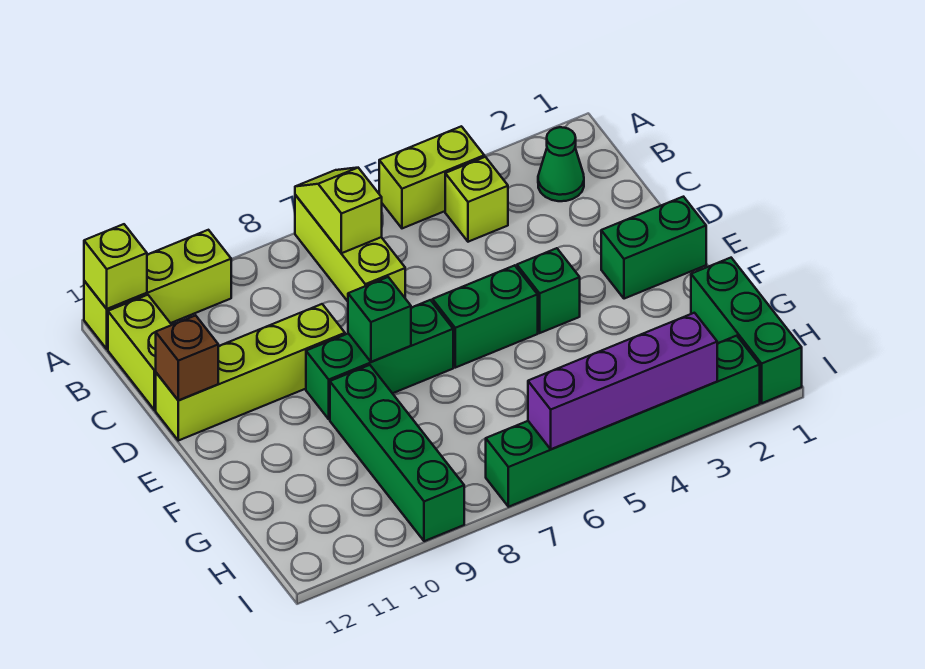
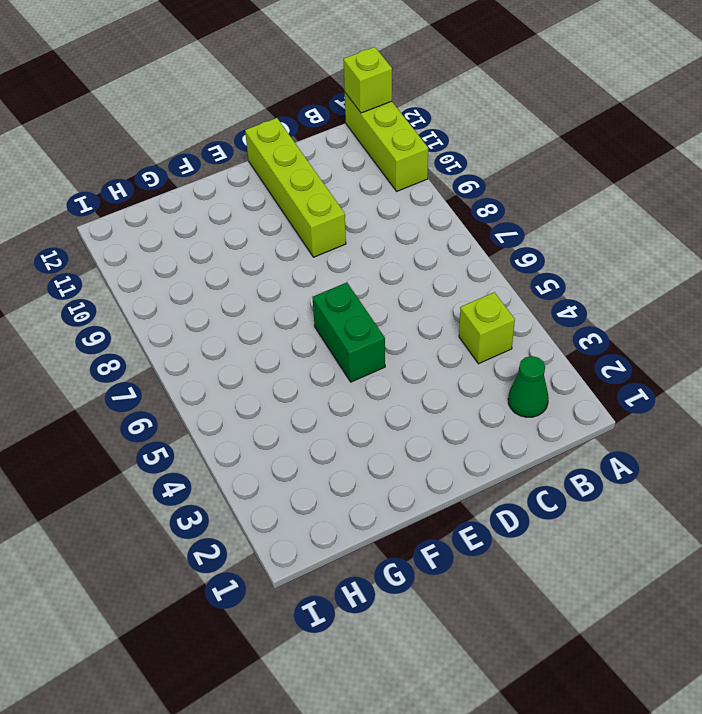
none -> lime 1x2 brick [379,126,484,228]
none -> lime 1x3 brick [295,195,405,301]
none -> lime 1x2 brick [108,295,171,410]

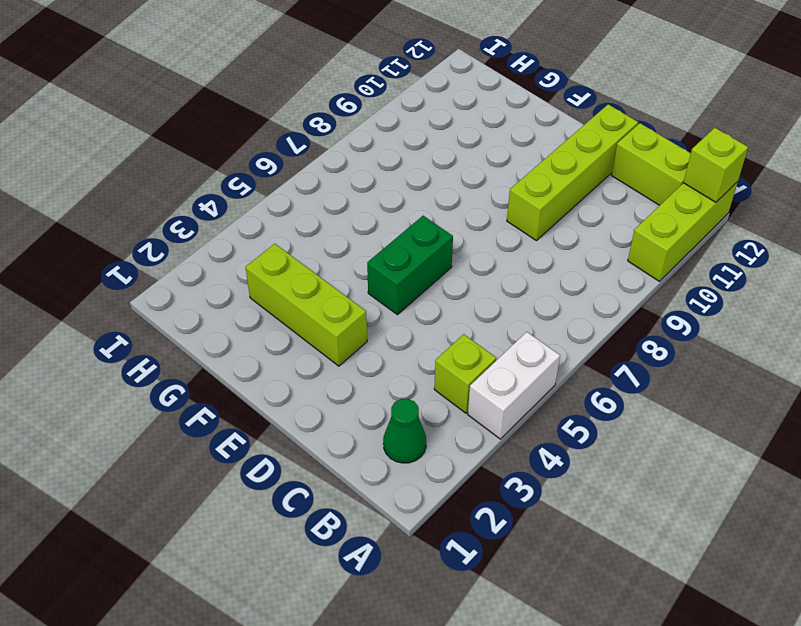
white 1x2 brick [468,332,560,439] -> lime 1x2 brick [379,126,484,228]
lime 1x3 brick [245,244,367,366] -> lime 1x3 brick moved to [295,195,405,301]
none -> green 1x2 brick [601,197,706,299]
none -> green 1x1 brick [517,248,580,333]
none -> green 1x3 brick [306,300,453,419]

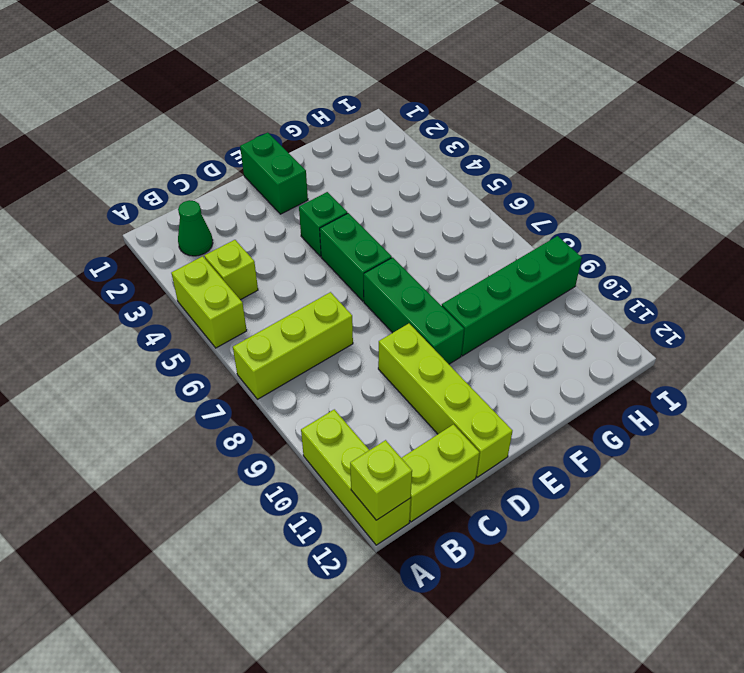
none -> green 1x3 brick [691,258,802,403]
none -> green 1x6 brick [486,336,760,507]
none -> lime 1x2 slope [295,168,382,253]

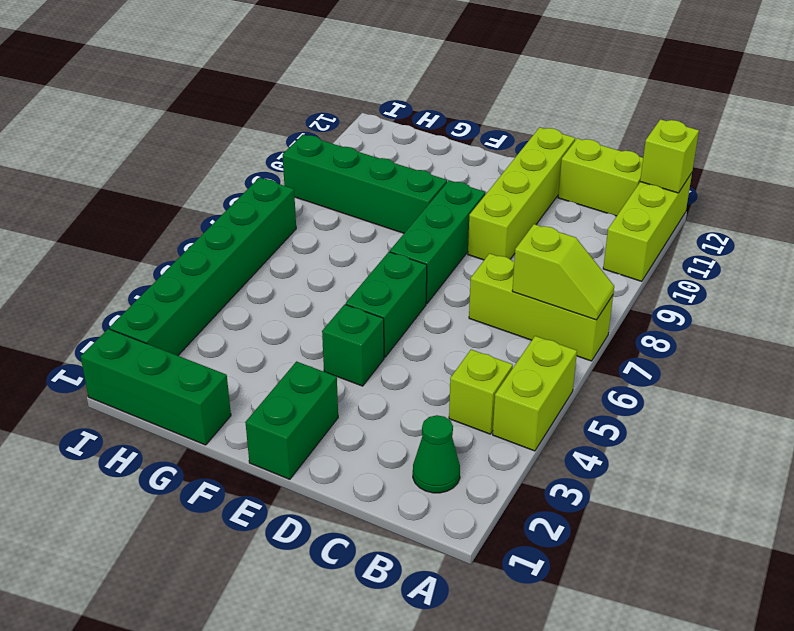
none -> brown 1x1 brick [156,315,218,400]
none -> green 1x1 brick [348,277,411,362]
none -> purple 1x4 brick [528,313,717,449]

